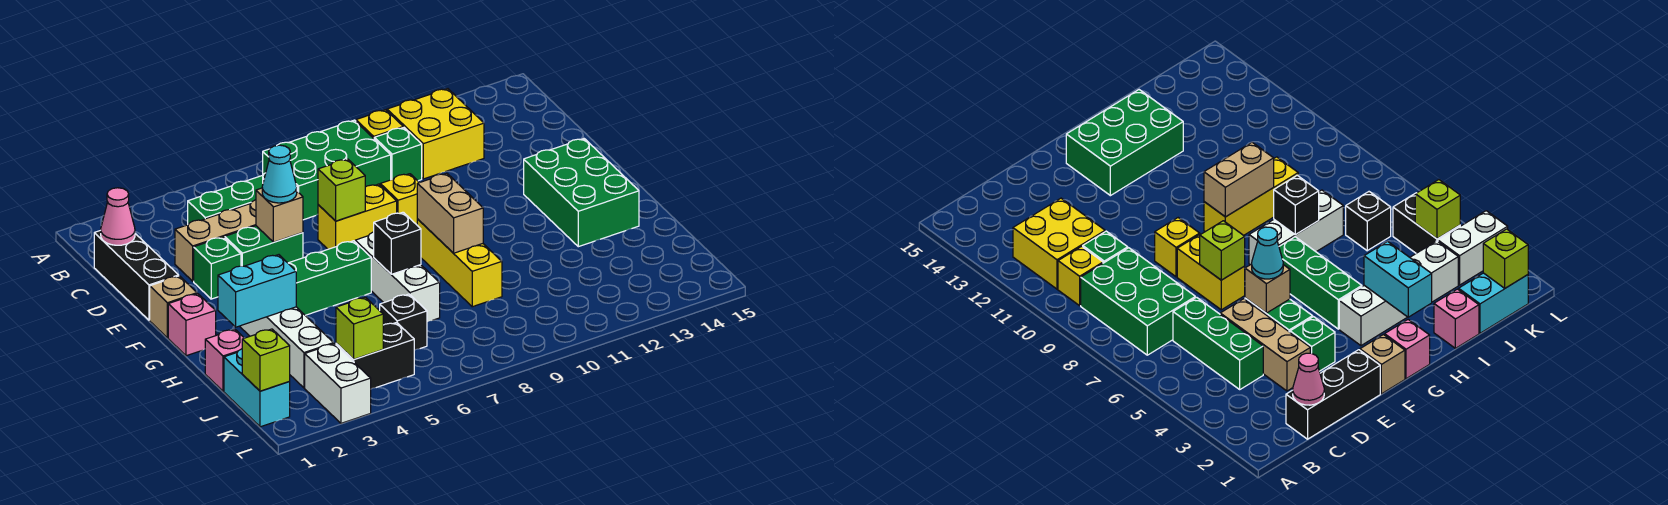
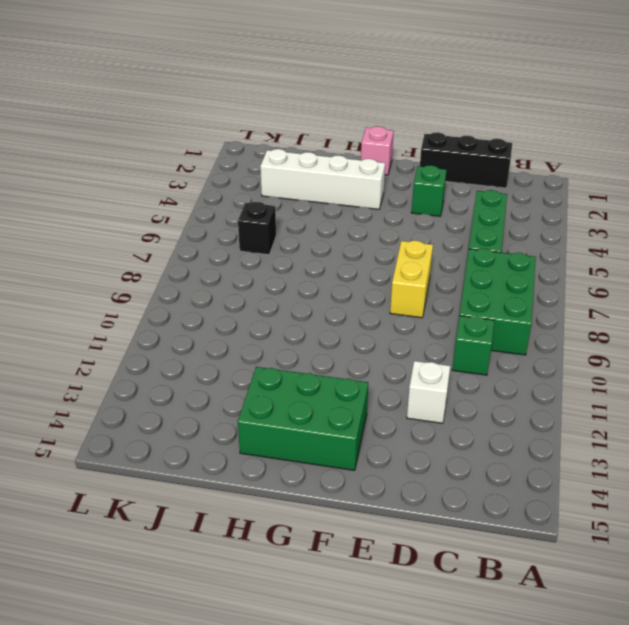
white 1x1 brick [407,361,450,423] -> none
none -> yellow 1x1 brick [356,110,403,138]
none -> yellow 2x2 brick [387,89,484,179]
none -> tan 1x3 brick [175,200,256,281]
none -> green 1x2 brick [225,226,303,266]

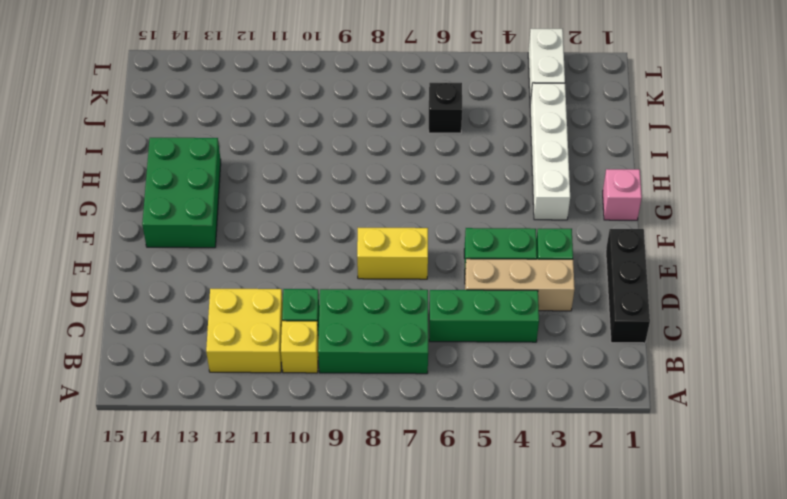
none -> yellow 1x1 brick [380,174,420,225]
none -> tan 1x1 brick [150,276,197,338]
none -> green 1x3 brick [288,241,371,315]
none -> white 1x3 brick [355,232,440,322]

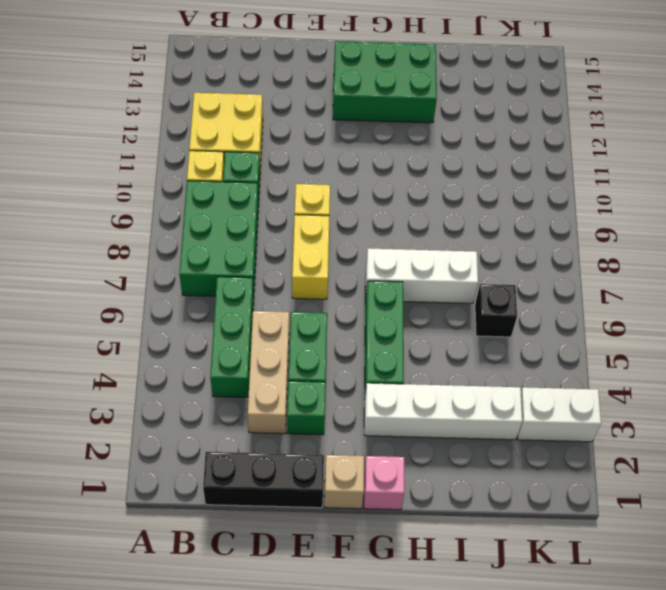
none -> yellow 1x3 brick [417,219,502,307]
none -> pink 1x1 brick [205,329,244,391]
none -> cyan 1x2 brick [224,349,290,427]
none -> black 1x2 brick [336,322,414,389]

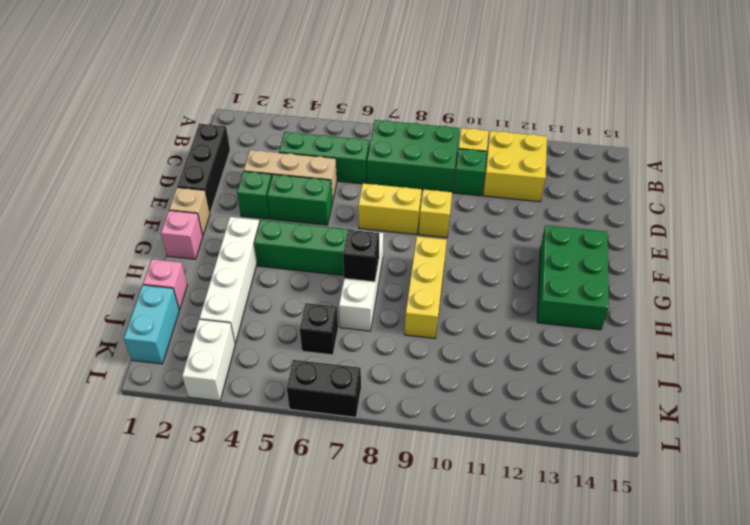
black 1x2 brick [287,360,361,417] -> black 1x2 brick moved to [336,322,414,389]
none -> pink 1x1 cone [101,188,135,245]
none -> tan 1x1 brick [256,188,303,242]
none -> lime 1x1 brick [318,159,365,221]
none -> tan 1x2 brick [417,173,483,253]

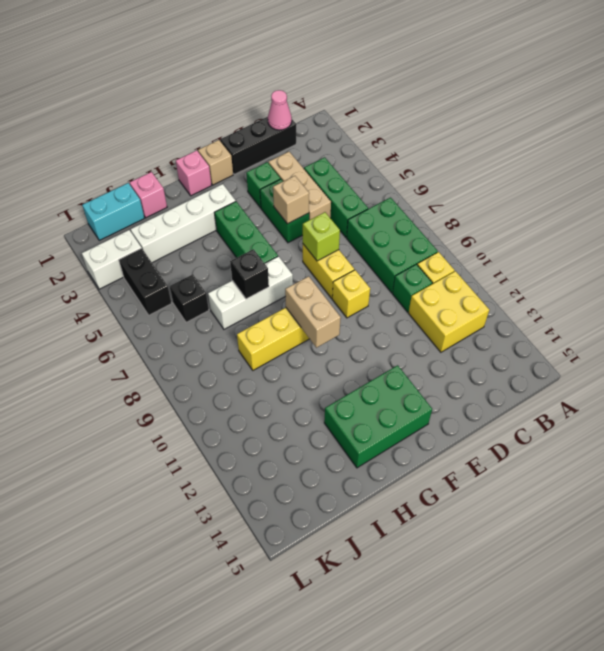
tan 1x2 brick [285,276,341,348] -> tan 1x2 brick turned to [417,173,483,253]
none -> cyan 1x2 brick [218,255,296,327]
none -> lime 1x1 brick [242,329,290,391]
none -> lime 1x1 brick [336,297,383,359]
none -> cyan 1x1 cone [262,145,297,203]

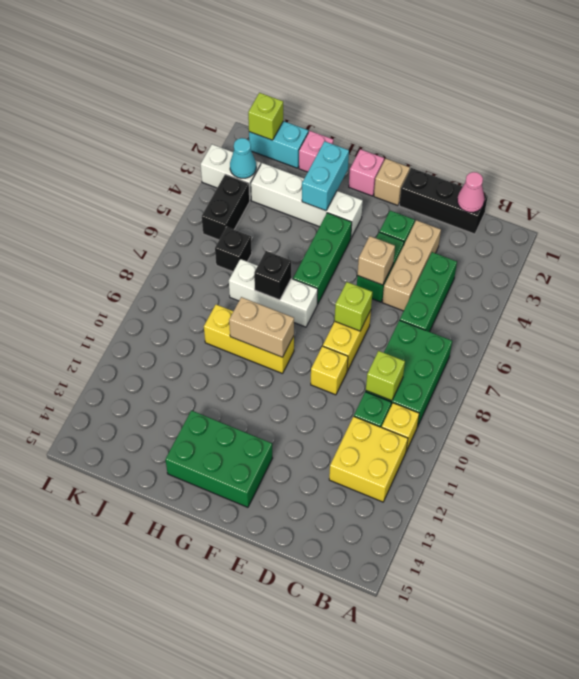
lime 1x1 brick [366,351,405,401] -> lime 1x1 brick moved to [336,297,383,359]
cyan 1x1 cone [230,138,256,178] -> cyan 1x1 cone moved to [262,145,297,203]

